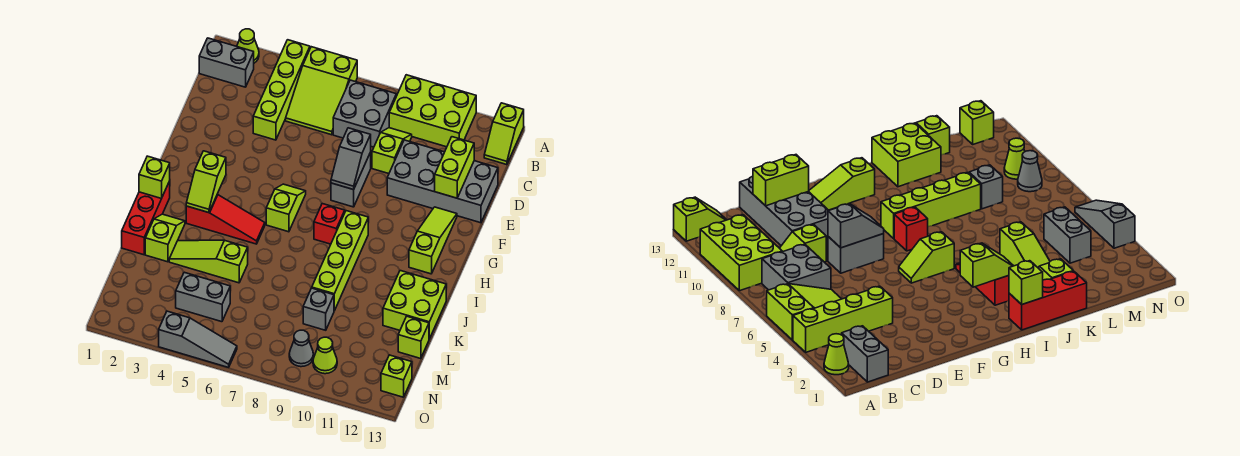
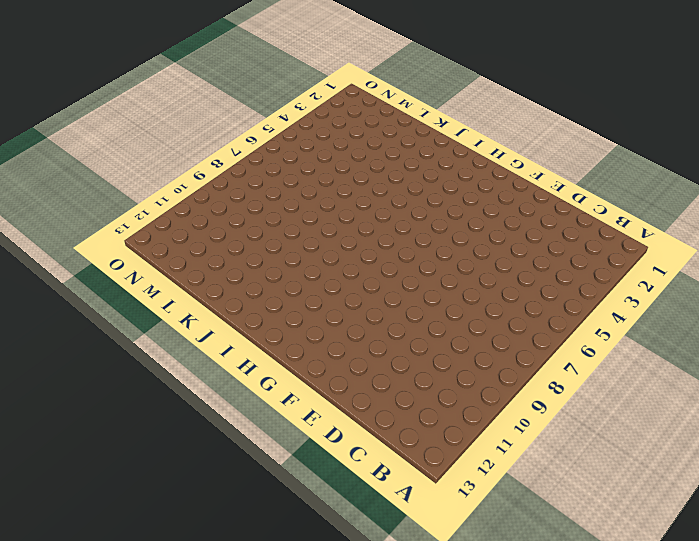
none -> lime 1x1 cone [237,29,259,63]
none -> lime 1x4 brick [253,40,310,140]
none -> lime 2x3 slope [286,47,357,135]
none -> lime 2x3 brick [389,75,476,147]

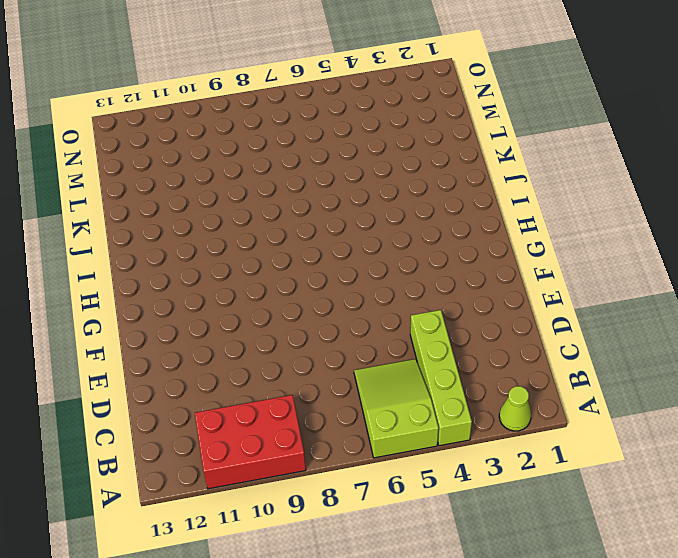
red 2x3 brick [195,395,306,489] -> lime 2x3 brick [389,75,476,147]
none -> lime 1x2 slope [484,103,524,165]
none -> grey 1x2 brick [199,38,254,87]
none -> grey 2x2 brick [333,80,396,147]
none -> lime 1x2 slope [372,128,412,174]

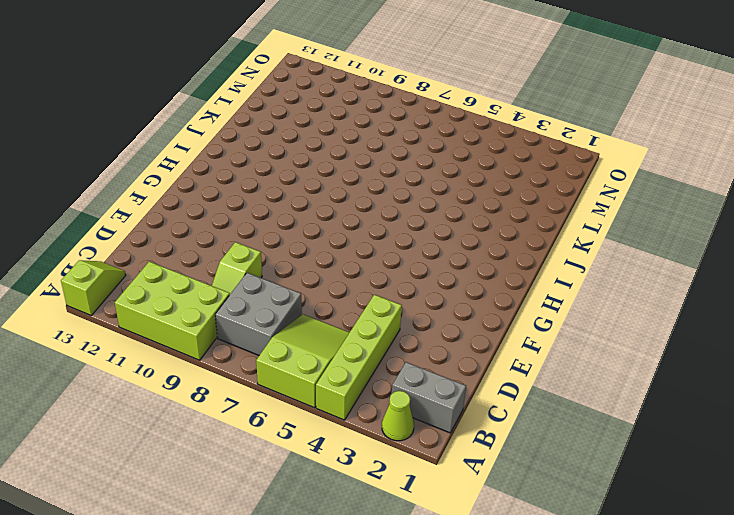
none -> grey 2x4 brick [387,140,498,223]
none -> grey 1x2 brick [331,152,371,207]
none -> lime 1x3 slope [409,207,457,274]
none -> lime 1x2 slope [266,184,306,232]

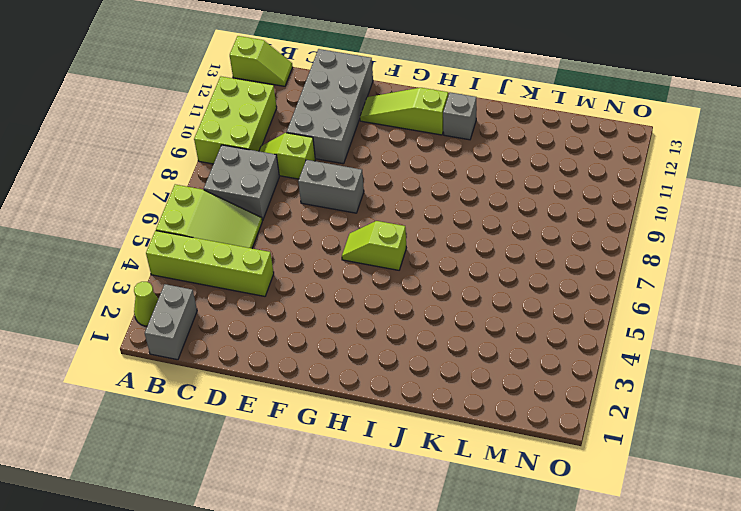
grey 1x1 brick [443,92,476,140] -> grey 1x1 brick moved to [303,288,334,330]
none -> red 1x1 brick [314,204,345,244]
none -> lime 1x4 brick [312,211,368,311]
none -> red 1x3 brick [122,181,170,255]
none -> red 1x3 slope [186,194,265,244]

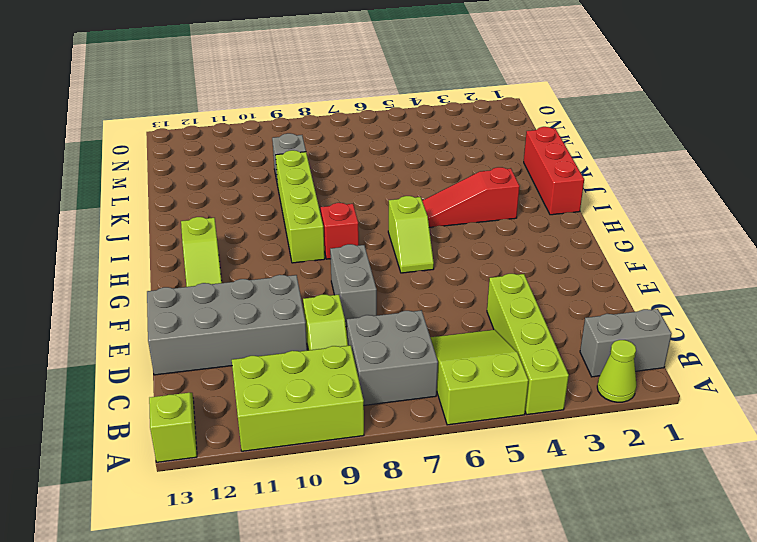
none -> lime 1x2 slope [145,214,185,262]
none -> lime 2x2 brick [383,271,446,339]
none -> lime 1x3 slope [169,240,248,283]
none -> lime 1x1 brick [398,316,429,359]

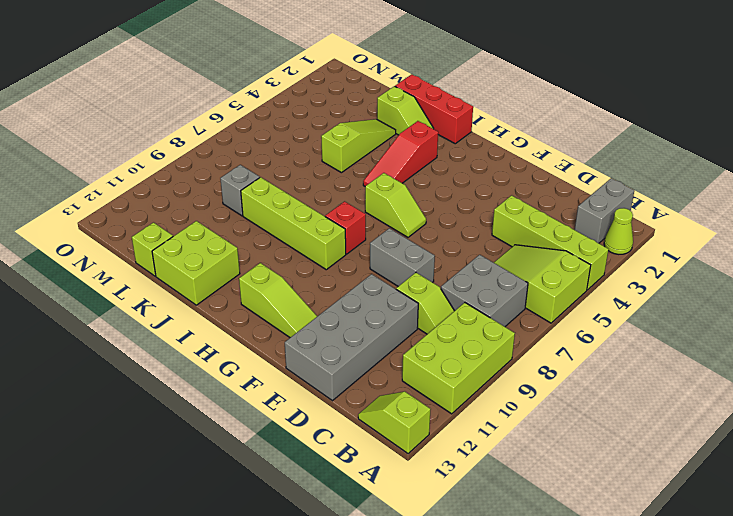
none -> grey 1x2 brick [176,272,230,322]
none -> grey 1x1 cone [289,330,313,367]
none -> lime 1x1 cone [313,337,337,374]
none -> lime 1x1 brick [381,355,412,397]

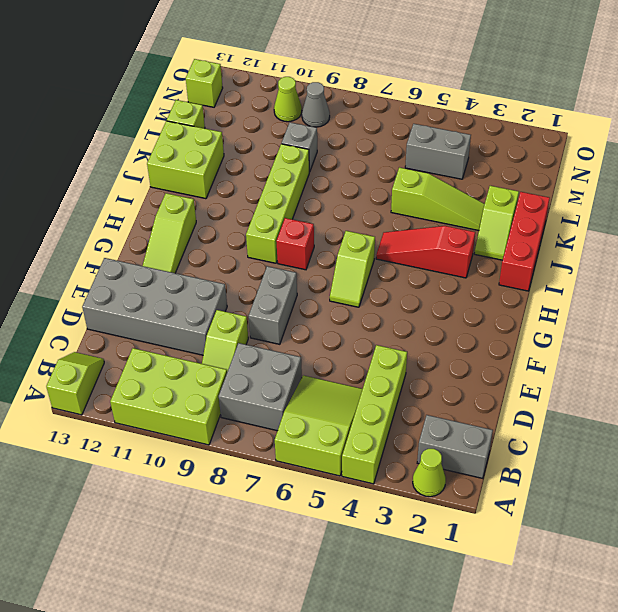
none -> grey 1x3 slope [159,311,237,367]
none -> lime 1x2 brick [435,137,474,198]
none -> grey 1x2 slope [331,128,371,190]
none -> lime 1x2 slope [186,151,226,213]

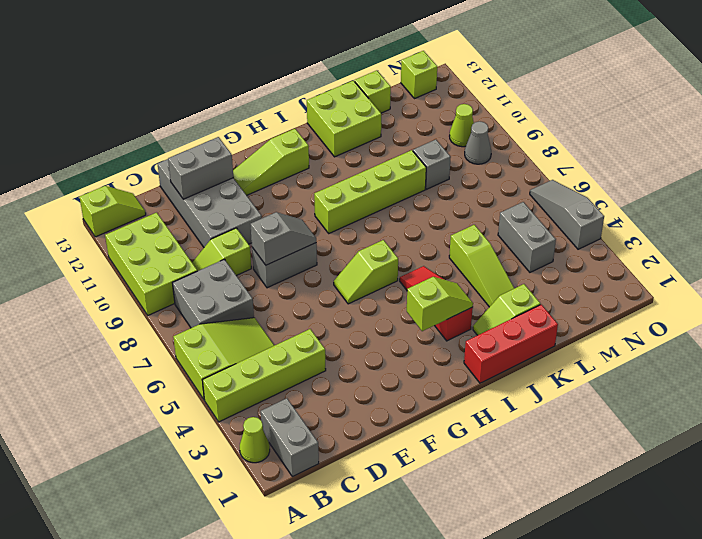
grey 1x2 brick [168,137,233,199] -> lime 1x2 brick [435,137,474,198]
none -> red 1x1 brick [314,204,345,244]
none -> lime 1x1 brick [139,156,170,198]

